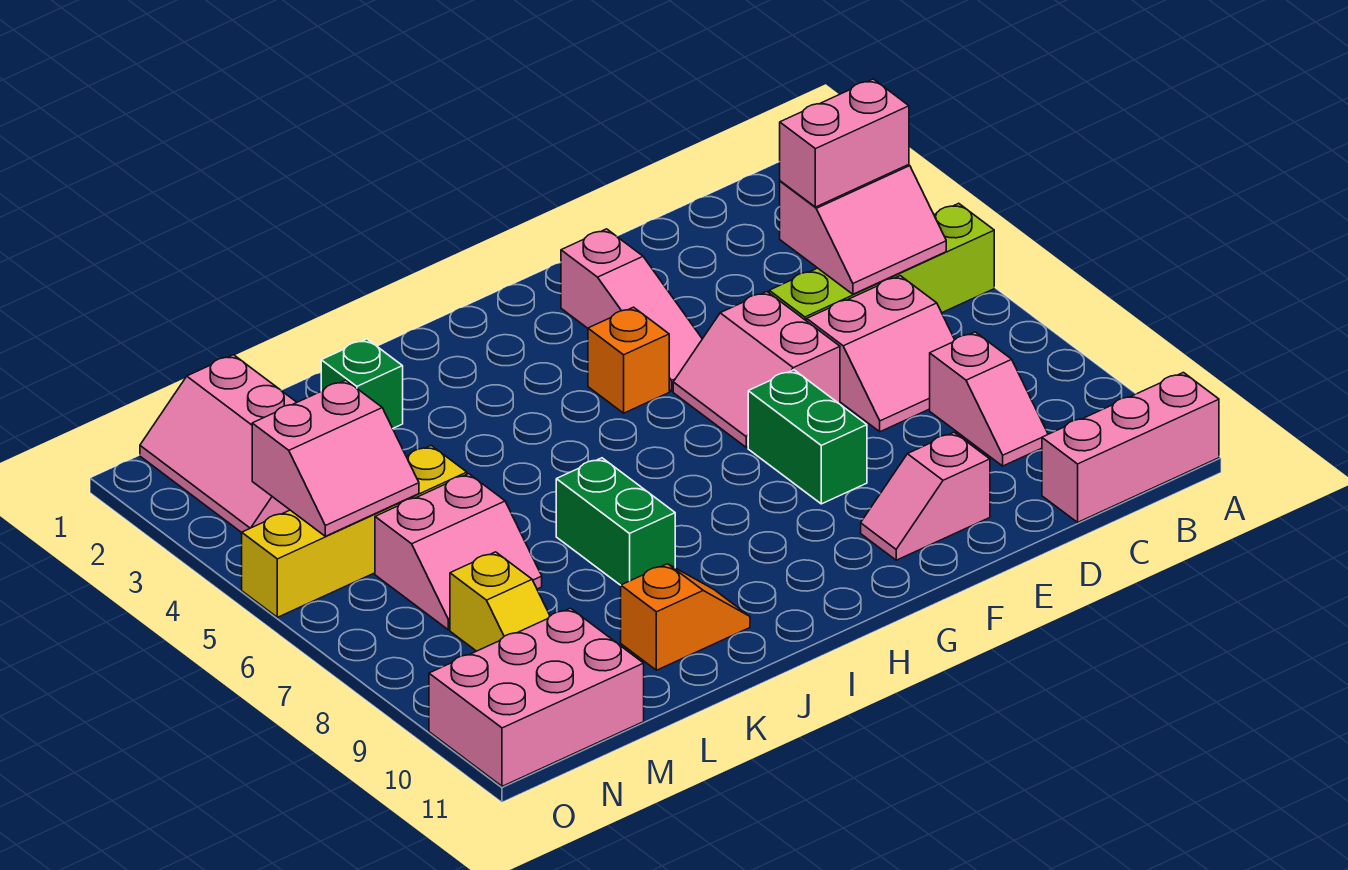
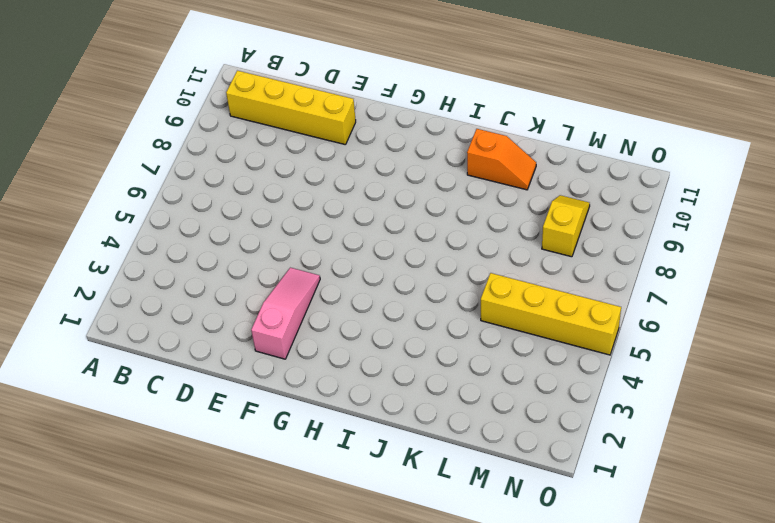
yellow 1x4 brick [226,71,356,145] -> pink 1x2 slope [861,432,990,560]
orange 1x2 slope [467,129,536,190] -> orange 1x2 slope turned to [621,564,750,670]
none -> lime 1x4 brick [769,203,994,321]
none -> pink 1x3 brick [1042,373,1219,522]
none -> pink 2x2 slope [807,276,955,432]

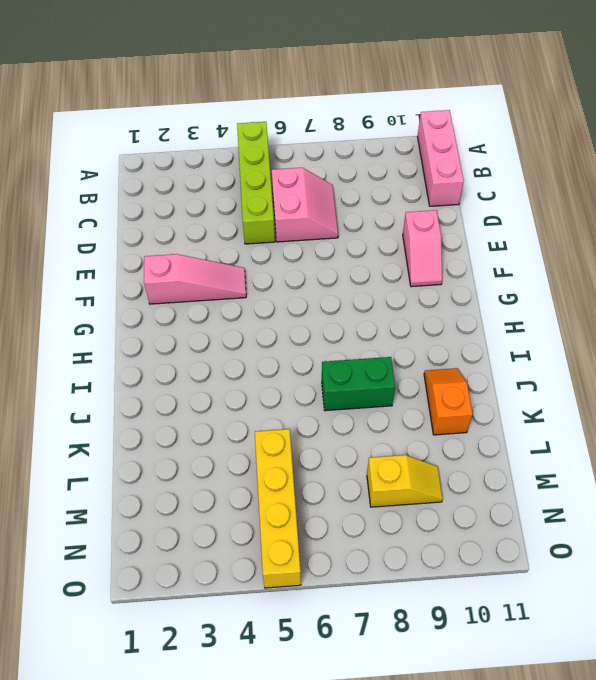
none -> pink 1x2 slope [930,332,1048,466]
none -> pink 2x2 slope [673,292,840,448]
none -> green 1x2 brick [748,370,867,504]

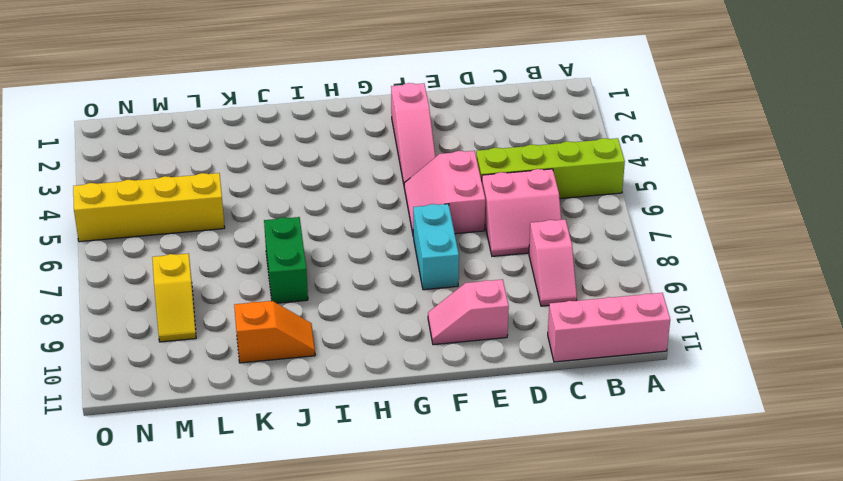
cyan 1x2 brick [413,204,459,290] -> green 1x2 brick [748,370,867,504]
none -> orange 1x1 brick [588,307,669,413]
none -> green 1x1 brick [321,339,403,428]
none -> pink 2x2 slope [375,474,542,630]

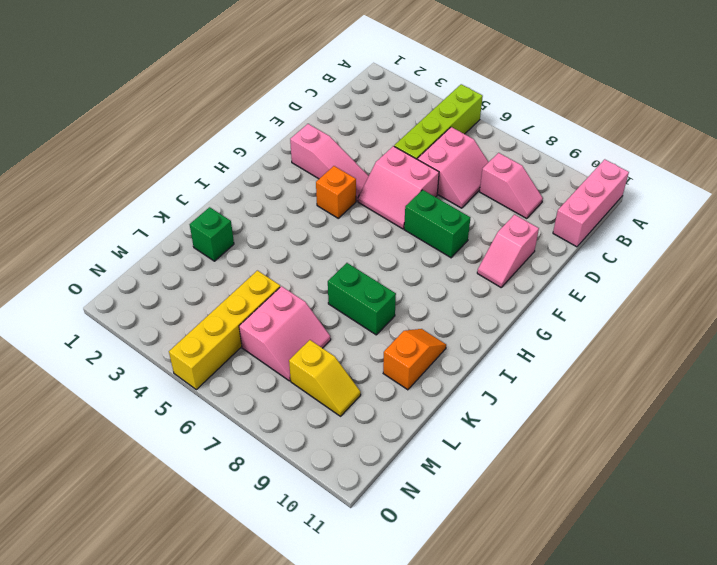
none -> pink 2x3 slope [140,355,297,533]
none -> pink 2x3 brick [429,608,644,786]
none -> pink 2x2 slope [780,165,946,294]

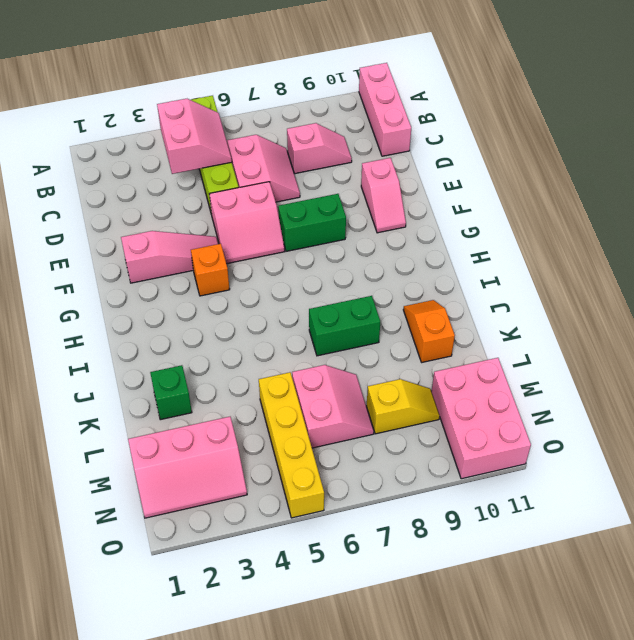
none -> pink 2x2 slope [252,380,419,536]
none -> pink 1x2 brick [780,79,909,207]

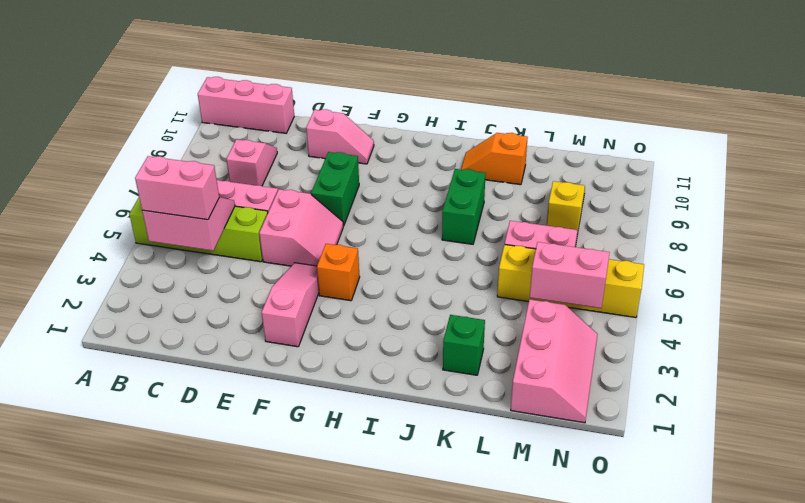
none -> pink 2x3 brick [429,608,644,786]

